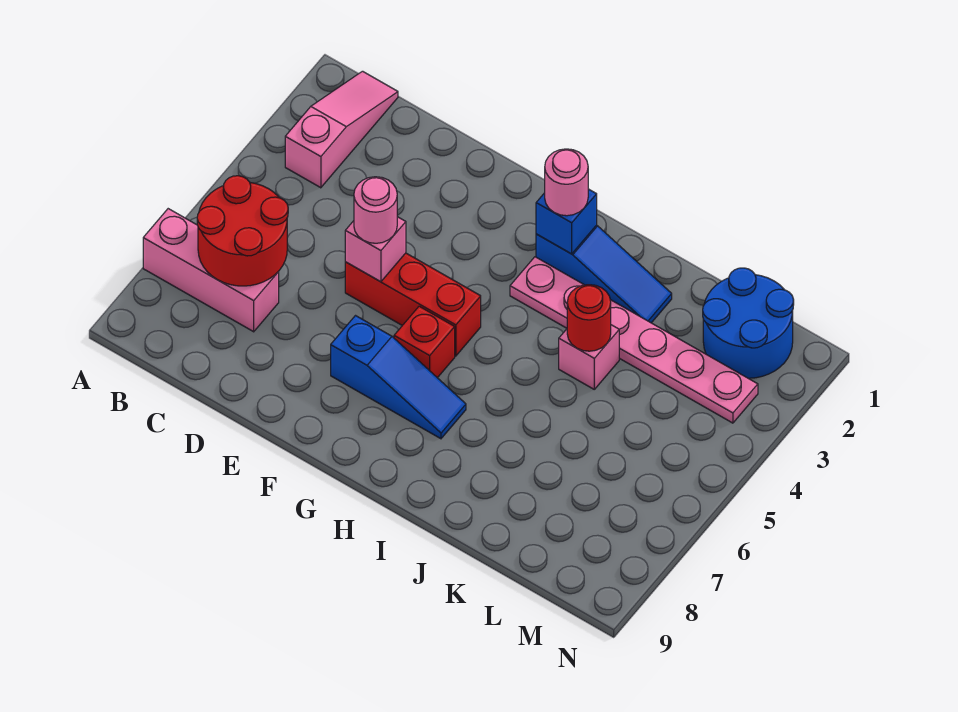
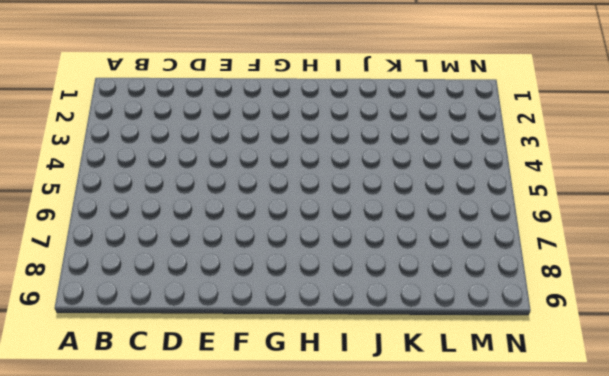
none -> pink 1x3 brick [143,209,279,332]
none -> pink 1x3 slope [285,71,398,188]
none -> red 1x3 brick [345,253,481,356]

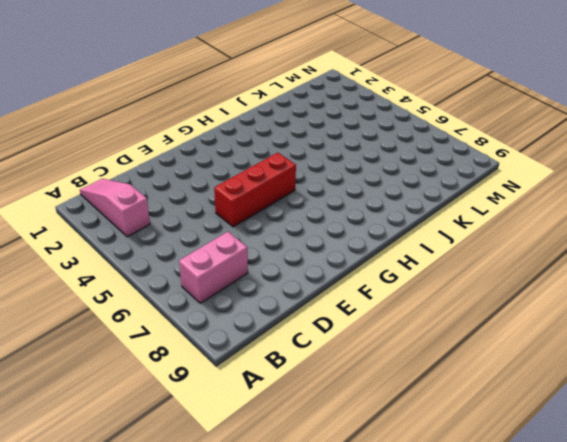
pink 1x2 brick [179,232,248,303] -> pink 1x3 brick [143,209,279,332]
none -> blue 1x3 slope [331,316,466,439]
none -> red 1x1 brick [394,306,455,378]
none -> blue 1x3 slope [536,225,672,323]

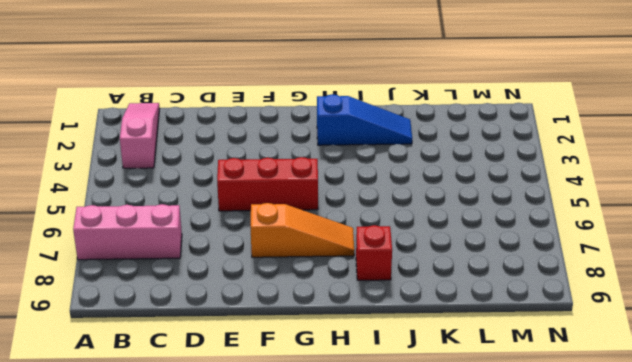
orange 1x3 slope [251,203,354,257] -> blue 1x3 slope [331,316,466,439]
red 1x1 brick [356,225,392,280] -> red 1x1 brick moved to [394,306,455,378]
none -> pink 1x6 plate [510,257,758,423]
none -> pink 1x1 brick [559,325,619,389]
none -> blue 2x2 round brick [703,268,794,378]

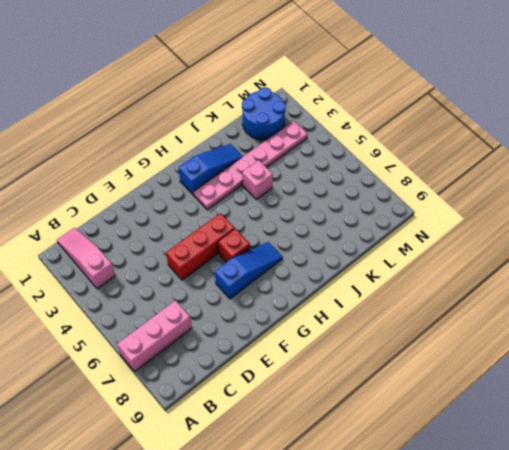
none -> red 2x2 round brick [197,176,288,286]
none -> pink 1x1 brick [345,217,406,282]
none -> blue 1x1 brick [536,189,597,254]

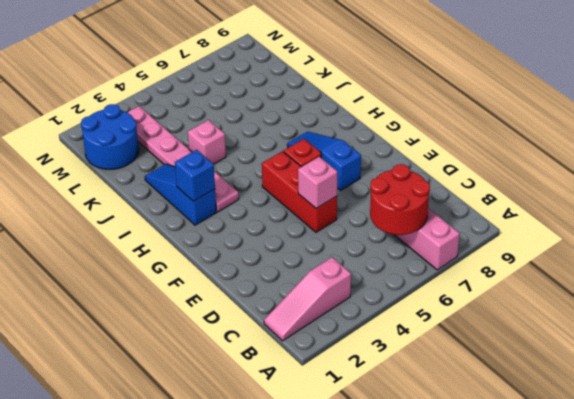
none -> red 1x1 round brick [567,285,611,351]
none -> pink 1x1 round brick [354,177,397,243]
none -> pink 1x1 round brick [545,149,588,216]

